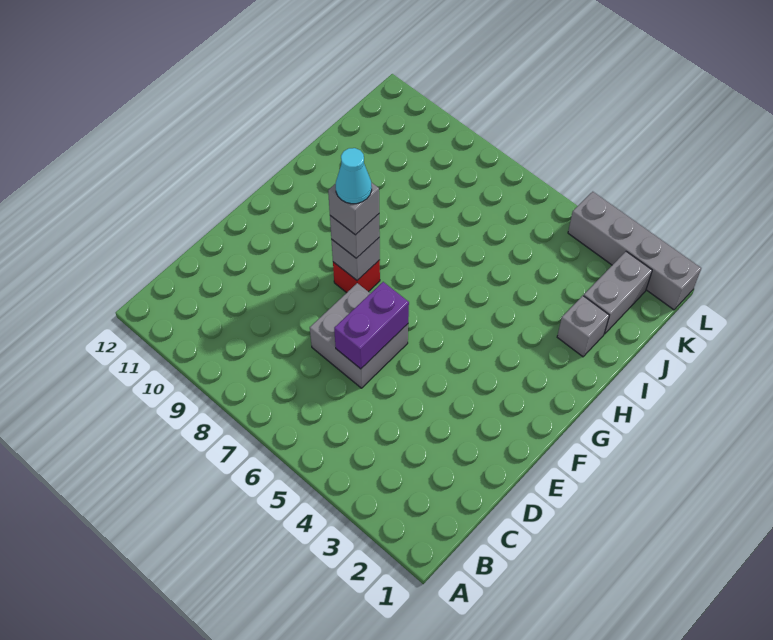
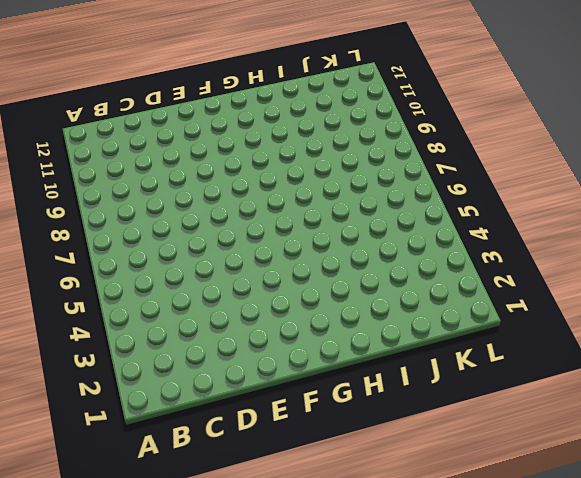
none -> grey 2x2 brick [310,283,408,388]
none -> red 1x1 brick [333,260,380,293]

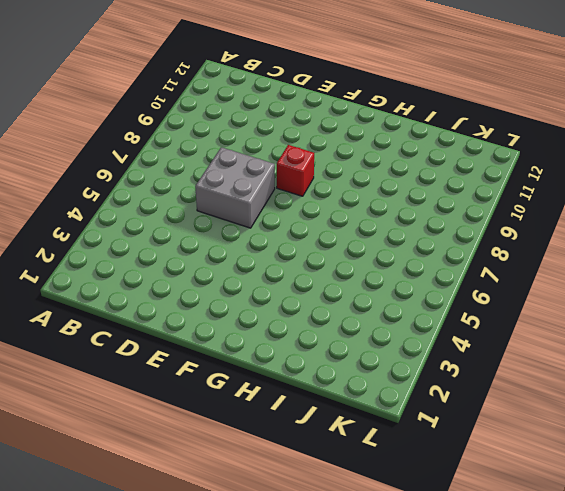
none -> grey 1x1 brick [557,296,609,357]
none -> grey 1x2 brick [584,252,652,334]

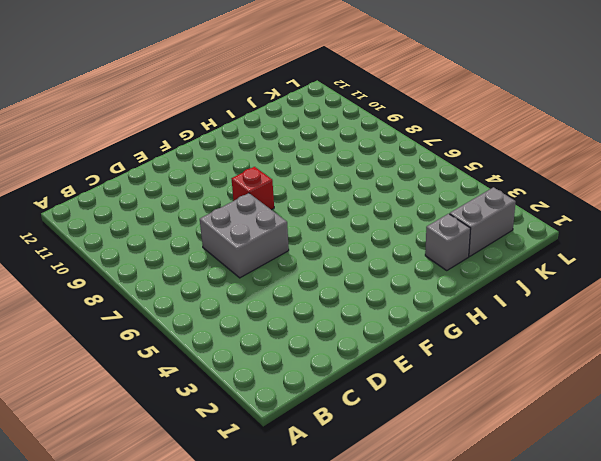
none -> grey 1x4 brick [568,192,701,310]
none -> purple 1x2 brick [334,282,409,369]

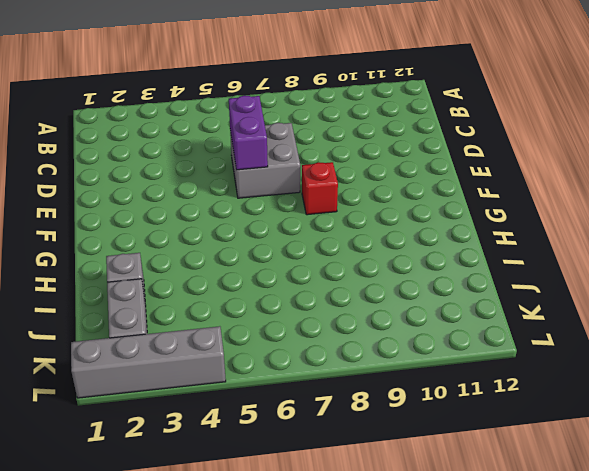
none -> grey 1x1 brick [331,238,380,280]
none -> grey 1x1 brick [330,214,380,258]

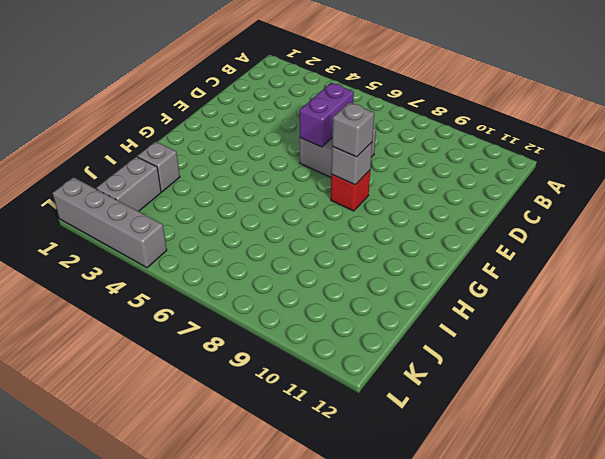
none -> grey 1x1 brick [328,182,379,235]
none -> cyan 1x1 cone [336,148,372,204]

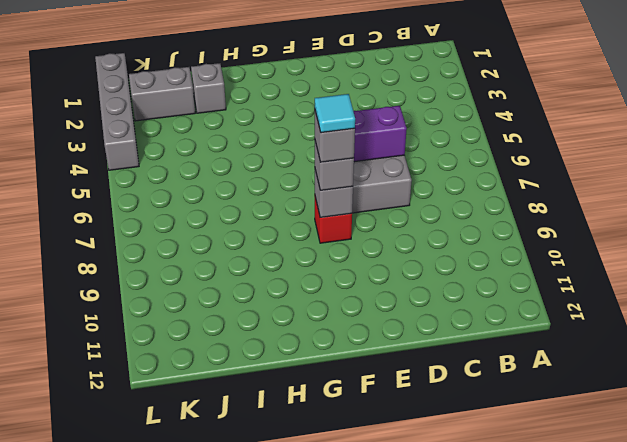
cyan 1x1 tile [315,94,355,133] -> cyan 1x1 cone [336,148,372,204]

